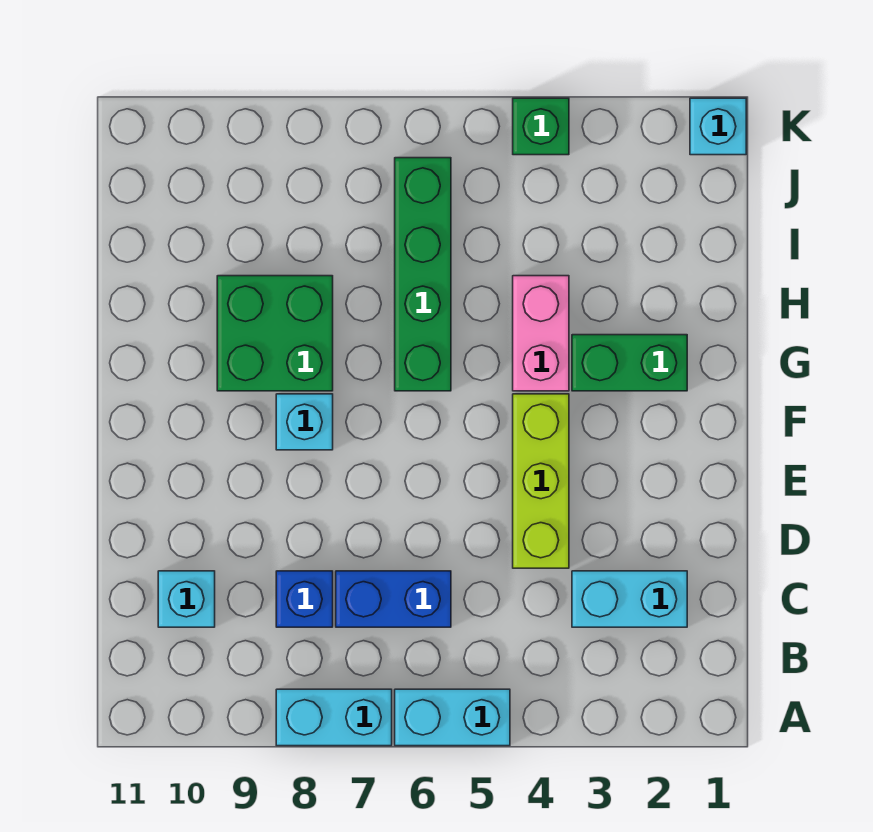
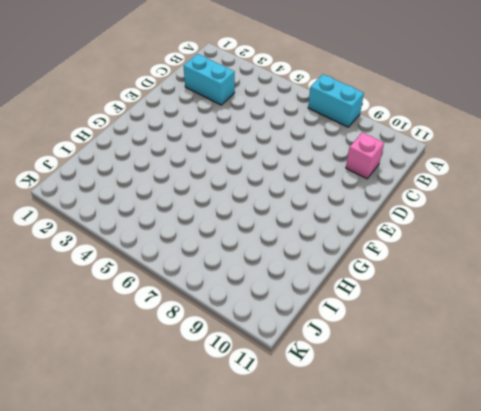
pink 1x1 brick [346,132,384,179] -> cyan 1x1 brick [158,571,215,627]
none -> cyan 1x2 brick [395,689,510,746]
none -> blue 1x2 brick [336,571,451,627]
none -> blue 1x1 brick [276,571,333,627]

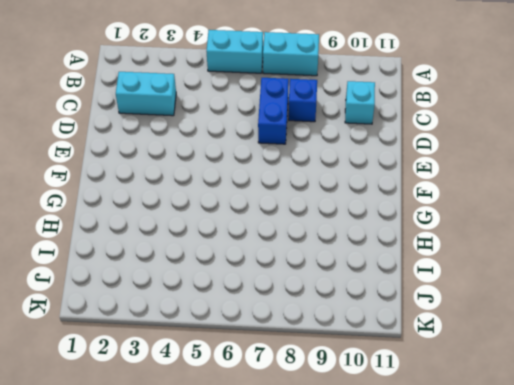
blue 1x2 brick [258,78,289,144] -> blue 1x2 brick turned to [336,571,451,627]
none -> lime 1x3 brick [513,394,569,568]
none -> cyan 1x1 brick [276,394,333,450]
none -> green 1x2 brick [572,335,687,391]

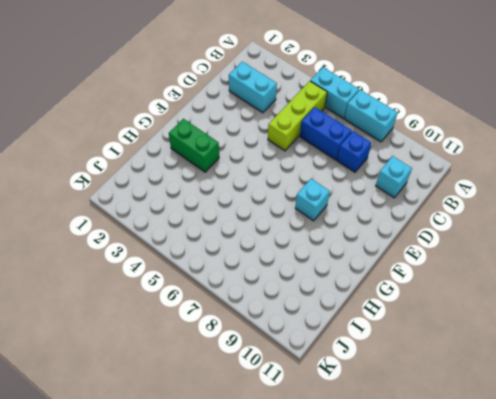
lime 1x3 brick [268,81,327,151] -> lime 1x3 brick moved to [513,394,569,568]
none -> pink 1x2 brick [513,276,569,391]
none -> green 1x4 brick [395,158,451,391]
none -> green 2x2 brick [217,276,333,391]

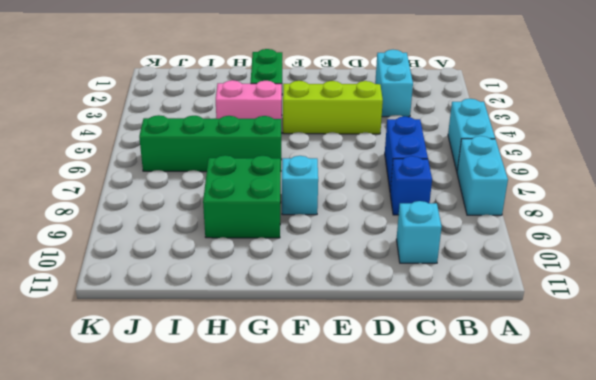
none -> cyan 1x1 brick [690,98,746,155]
none -> green 1x1 brick [513,98,569,155]

